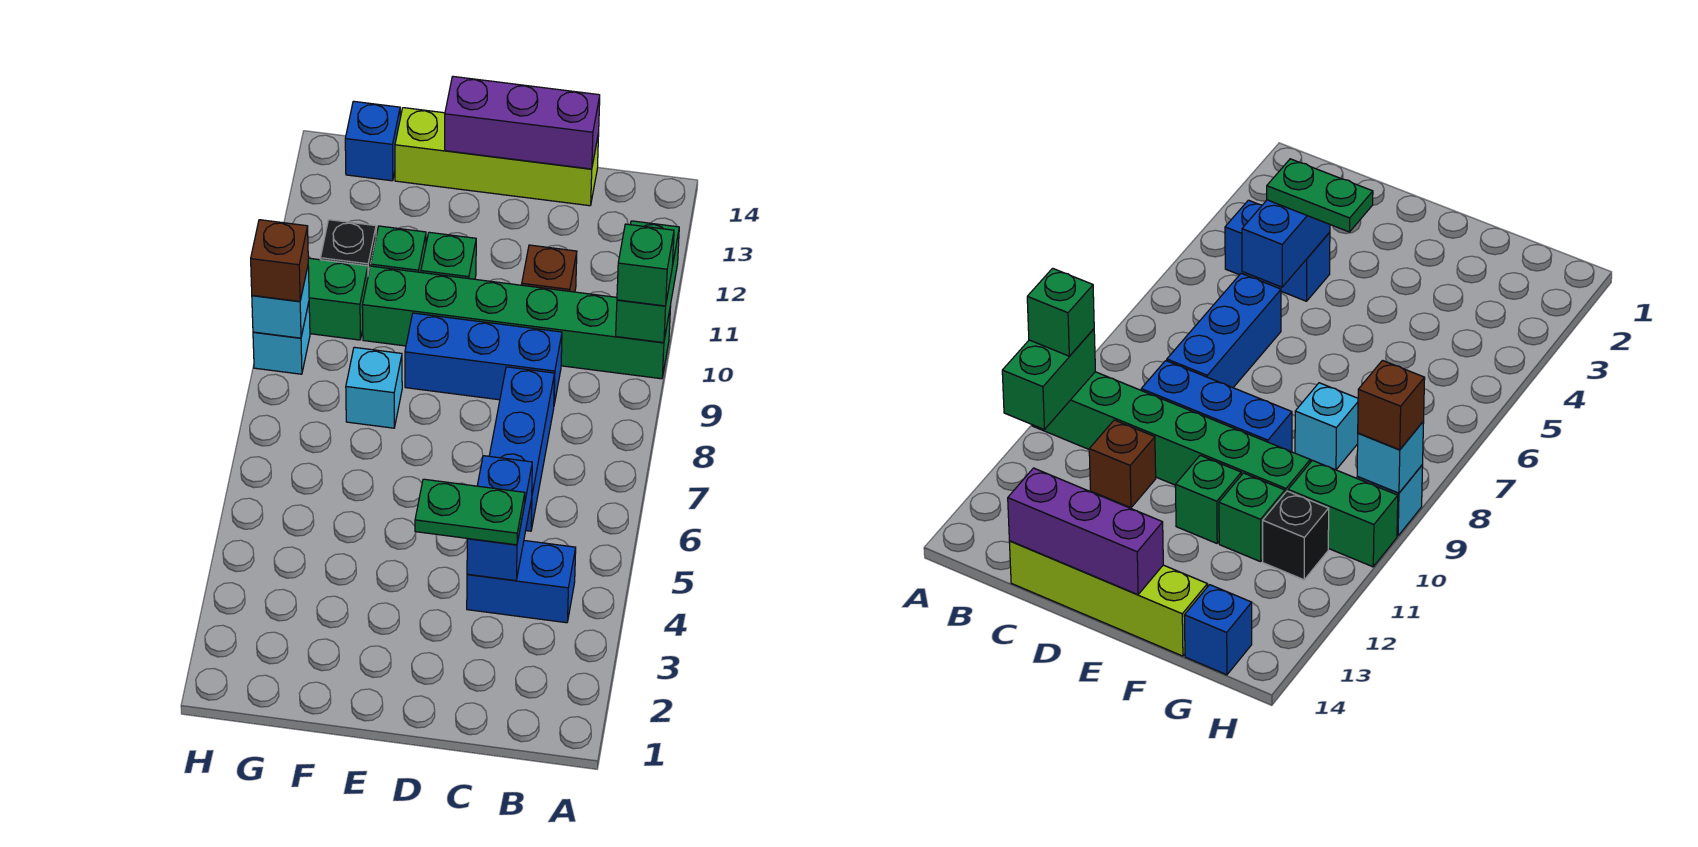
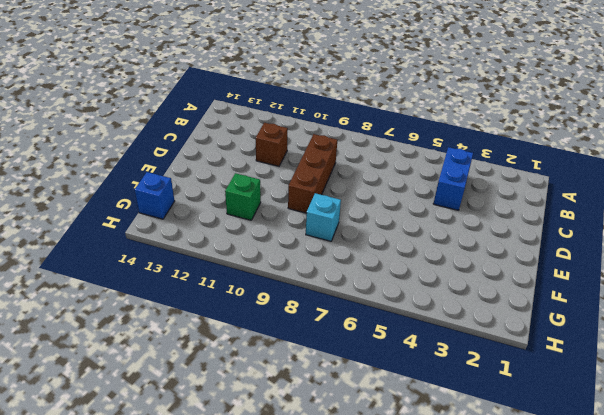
brown 1x3 brick [288,134,337,213] -> blue 1x3 brick [405,313,562,404]
none -> green 1x6 brick [362,266,671,379]
none -> blue 1x3 brick [489,367,555,531]
none -> lime 1x4 brick [395,108,599,206]

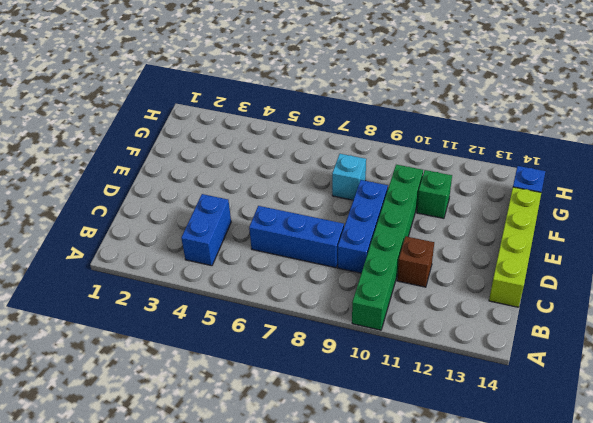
none -> green 1x1 brick [421,232,476,279]
none -> green 1x2 brick [308,258,368,340]
none -> black 1x1 brick [320,220,376,275]

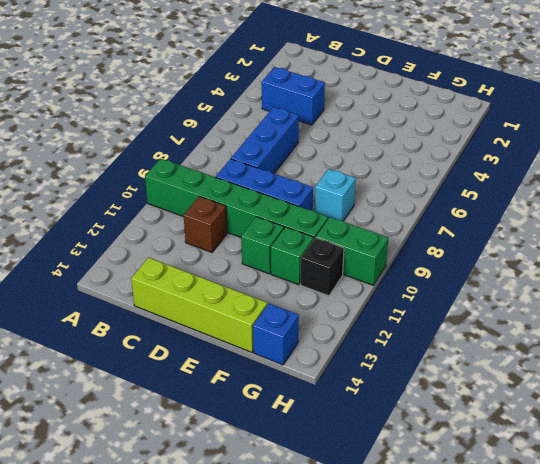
none -> cyan 1x1 brick [253,303,310,374]
none -> green 1x2 brick [616,221,679,343]
none -> blue 1x2 brick [467,456,532,581]

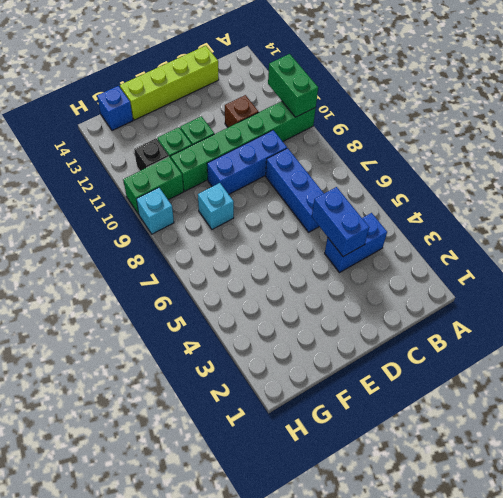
none -> purple 1x3 brick [445,76,600,169]
none -> cyan 1x1 brick [252,267,309,338]
none -> green 1x1 brick [617,224,674,306]

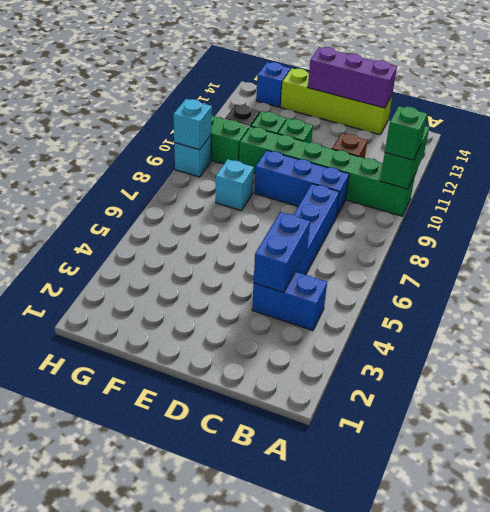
none -> green 1x2 plate [415,479,525,545]
none -> brown 1x1 brick [251,220,308,302]

